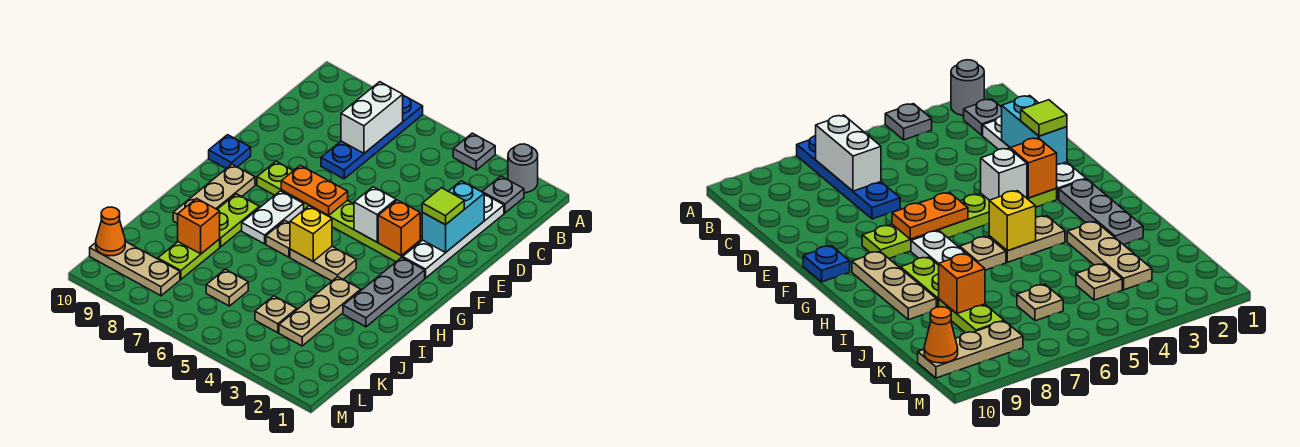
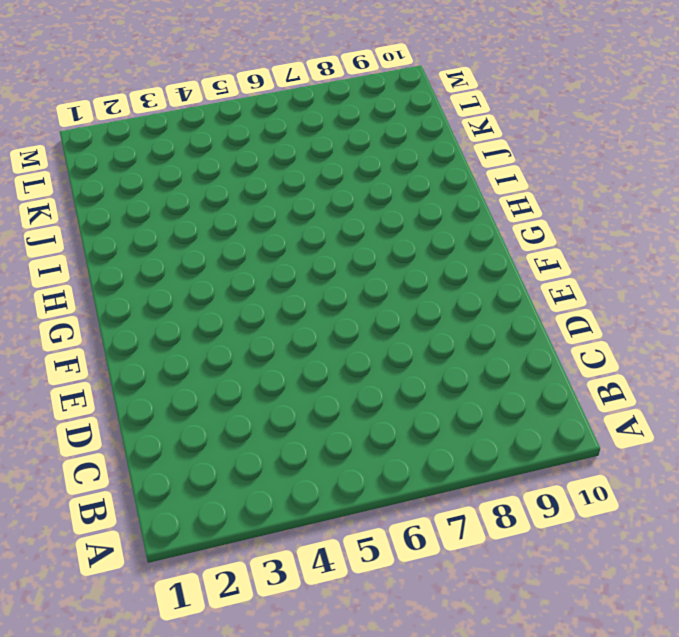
none -> grey 1x1 round brick [508,144,538,193]
none -> grey 1x1 plate [453,133,495,170]
none -> blue 1x4 plate [321,95,423,179]

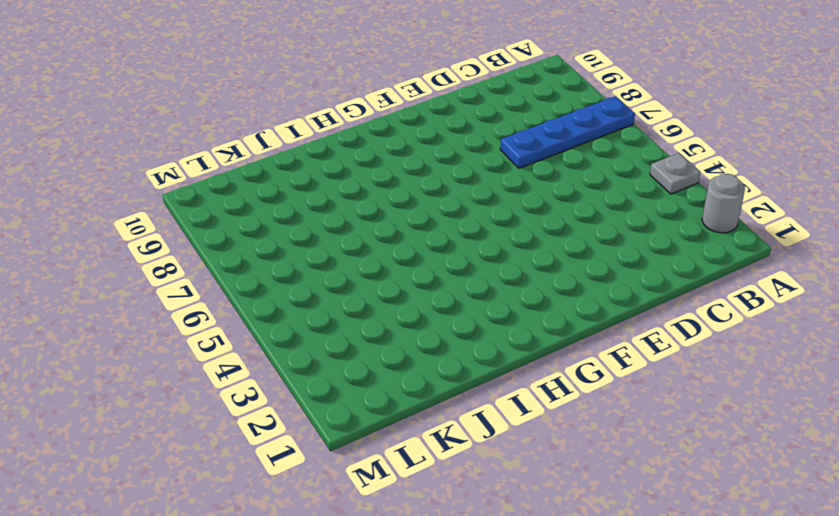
none -> grey 1x1 plate [482,176,524,213]
none -> white 1x4 plate [403,194,504,278]
none -> lime 1x6 plate [257,161,420,262]

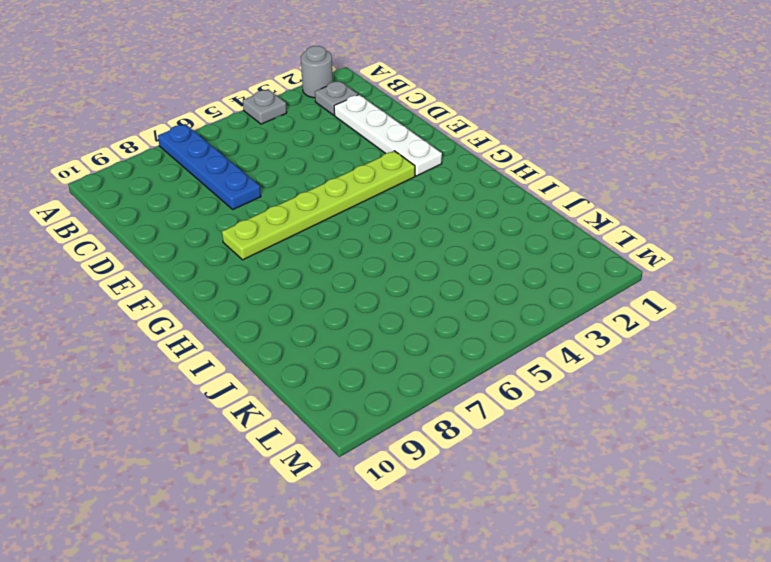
none -> blue 1x1 plate [209,135,251,169]
none -> grey 1x3 plate [343,257,425,327]
none -> white 1x2 plate [242,191,304,244]

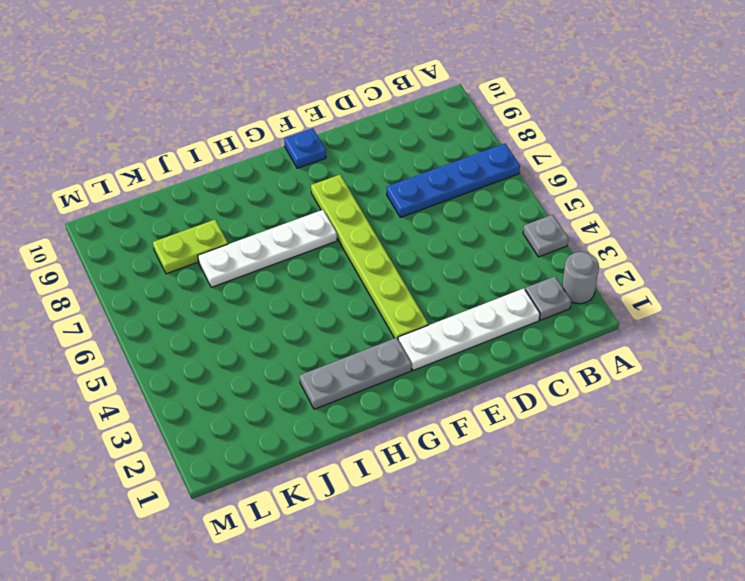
white 1x4 plate [198,210,337,287] -> white 1x2 plate [242,191,304,244]
none -> tan 1x3 plate [173,164,255,223]
none -> tan 1x2 plate [290,246,356,281]
none -> tan 1x1 plate [266,221,290,257]

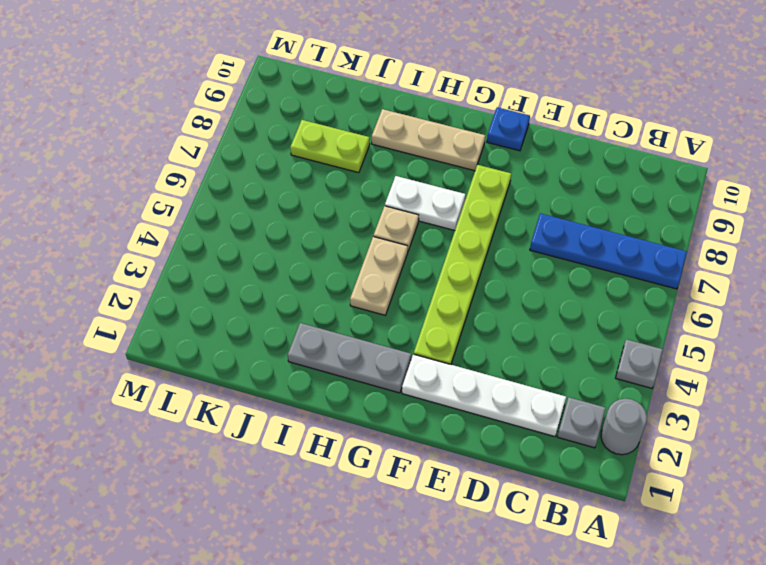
none -> lime 1x2 plate [217,194,259,247]
none -> tan 1x3 plate [279,277,361,346]
none -> tan 1x1 plate [255,296,297,333]

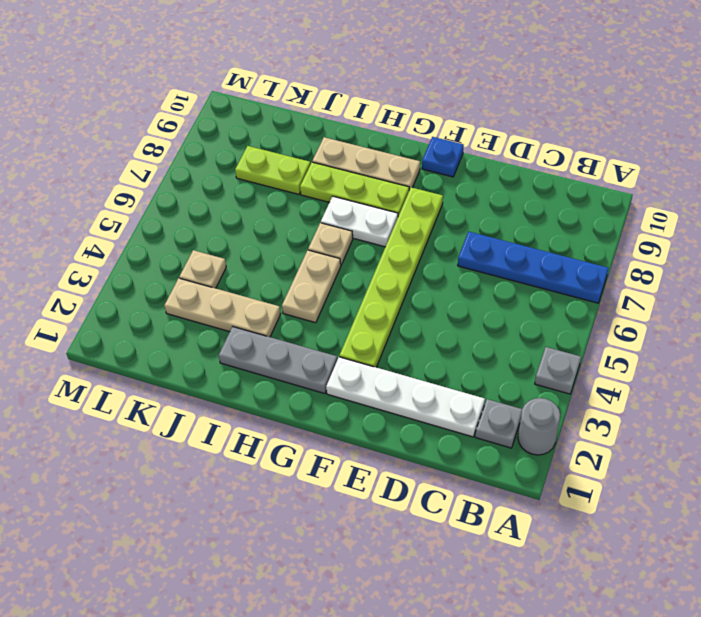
lime 1x3 plate [300,162,409,216] -> lime 1x2 plate [217,194,259,247]
none -> tan 1x1 plate [206,269,248,306]
none -> tan 1x3 plate [90,241,180,296]
none -> white 1x2 brick [341,82,403,153]

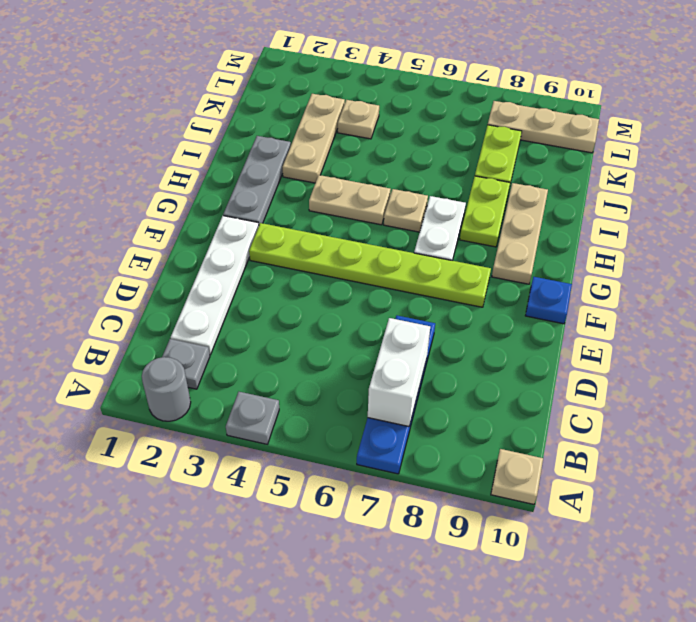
tan 1x1 plate [491,449,543,504] -> tan 1x1 plate moved to [206,269,248,306]
none -> cyan 1x2 brick [422,181,484,252]
none -> orange 1x1 brick [378,200,420,256]
none -> white 1x1 brick [354,187,396,242]

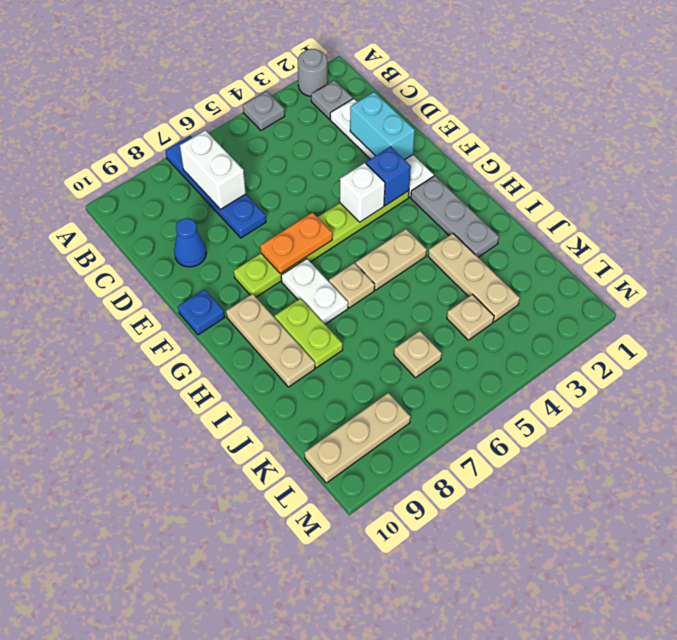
blue 1x1 cone [174,218,206,267] -> none
blue 1x1 brick [366,147,411,206] -> orange 1x1 brick [378,200,420,256]
none -> lime 1x2 plate [158,239,220,279]
none -> yellow 1x1 brick [290,206,332,261]
none -> orange 1x1 brick [178,198,220,254]

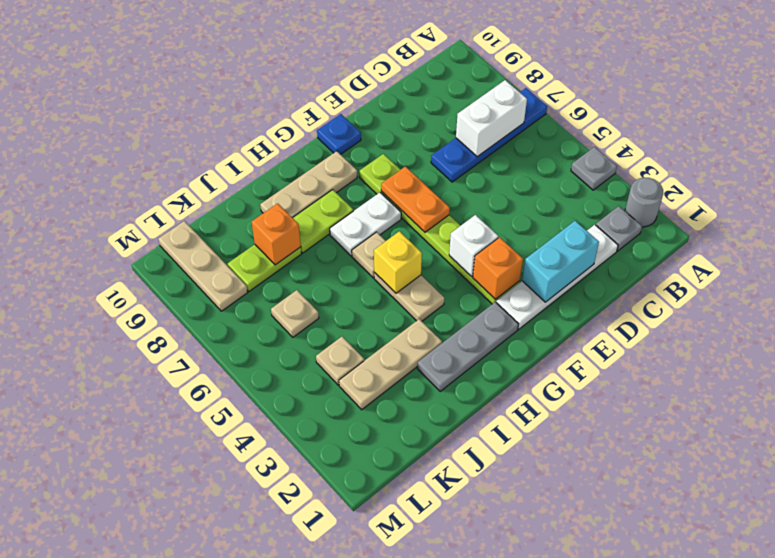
none -> orange 1x1 cone [96,207,125,256]
none -> lime 1x1 tile [422,188,464,225]

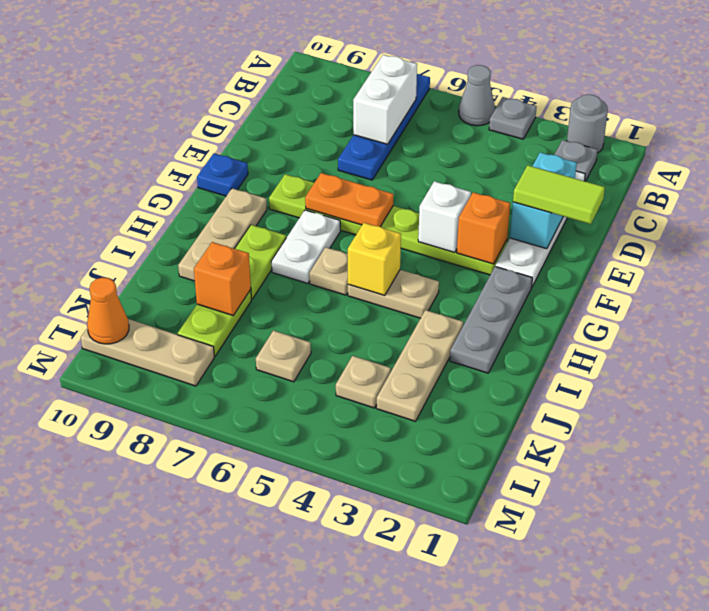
grey 1x1 cone [459,65,495,126] -> none
lime 1x2 tile [513,165,605,224] -> lime 1x1 tile [422,188,464,225]

